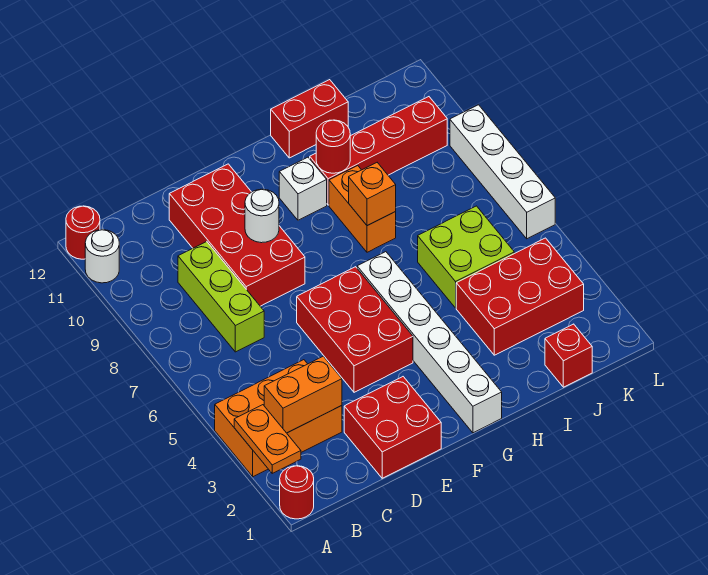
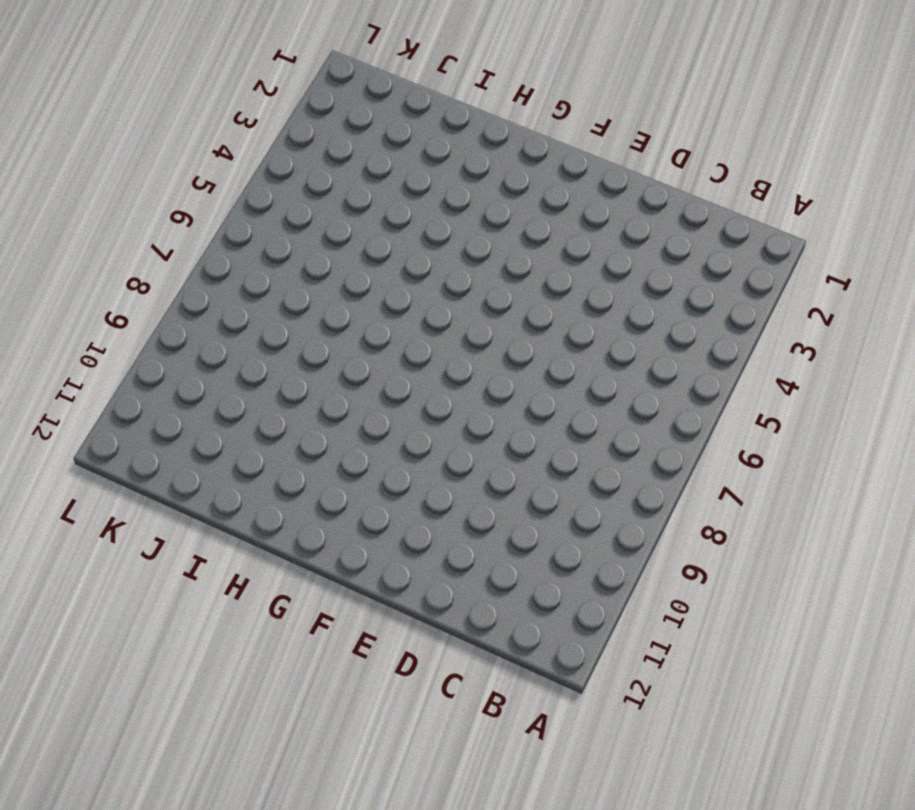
none -> red 1x1 round brick [280,466,314,519]
none -> orange 2x3 brick [215,360,342,477]
none -> white 1x1 round brick [85,230,119,283]

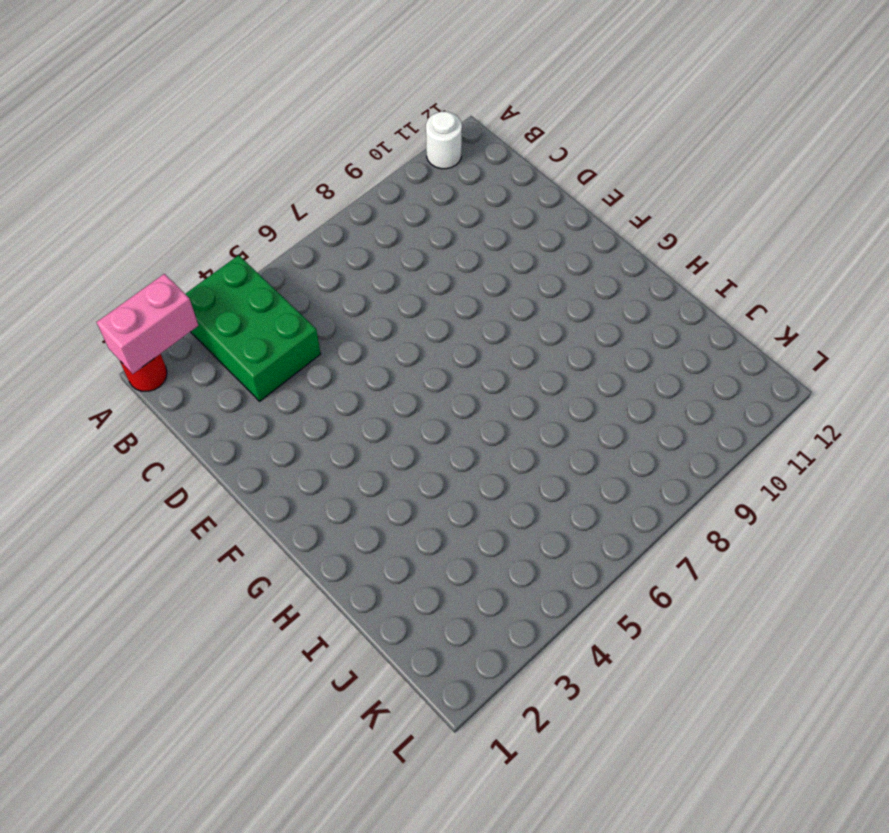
pink 1x2 brick [97,274,198,374] -> orange 1x2 plate [234,405,301,473]
green 2x3 brick [186,255,321,401] -> orange 2x3 brick [215,360,342,477]
none -> red 1x1 round brick [66,206,100,259]
none -> lime 1x3 brick [178,242,264,352]
none -> red 2x2 brick [344,377,441,478]

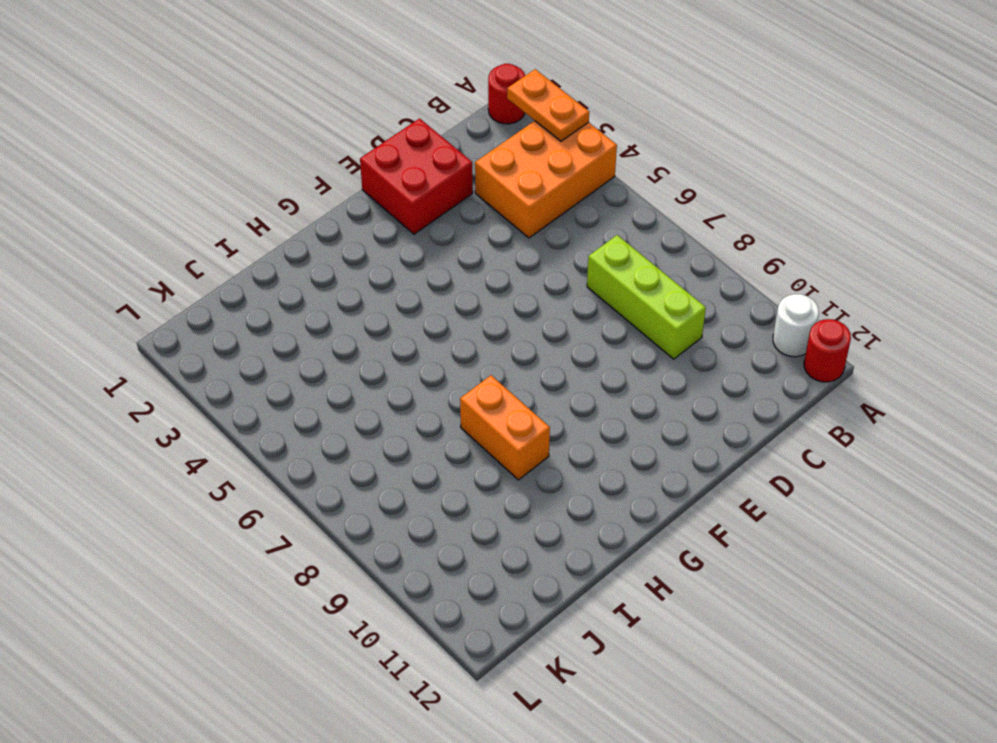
none -> red 2x4 brick [169,164,305,306]
none -> red 2x3 brick [297,267,413,392]
none -> white 1x6 brick [357,252,502,433]

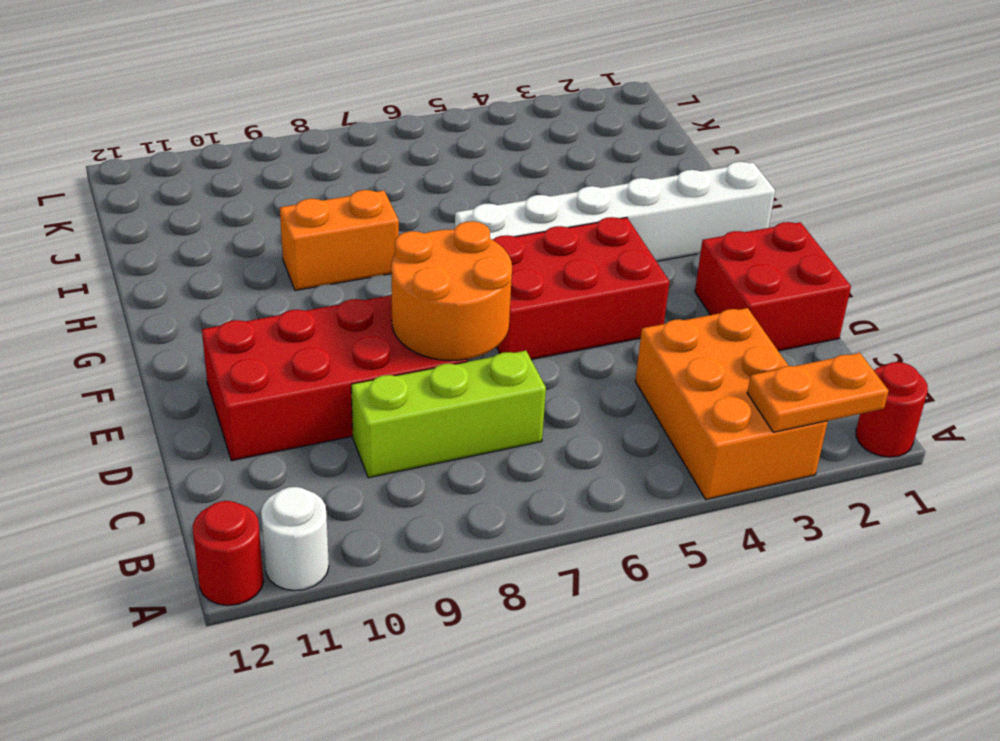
orange 2x2 round brick [391,221,512,360] -> none
none -> white 1x1 brick [279,157,327,220]
none -> red 1x4 brick [310,97,447,205]
none -> red 1x2 brick [271,80,348,158]

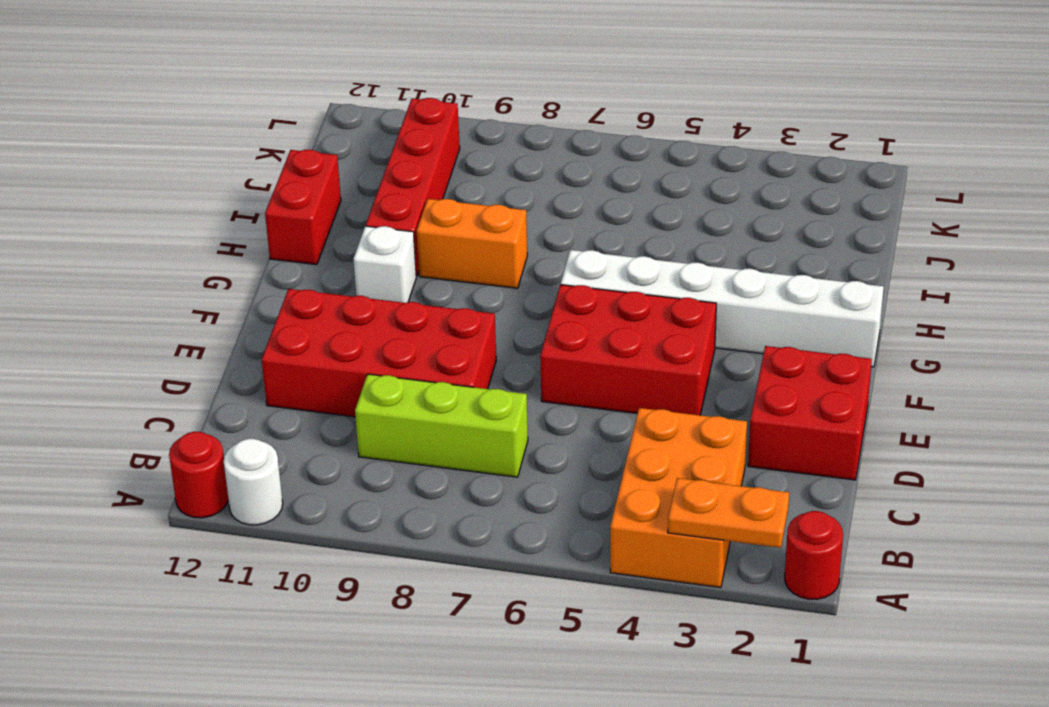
none -> red 2x3 brick [456,238,584,355]
none -> lime 2x2 brick [418,206,514,308]
none -> red 1x1 brick [545,324,592,387]

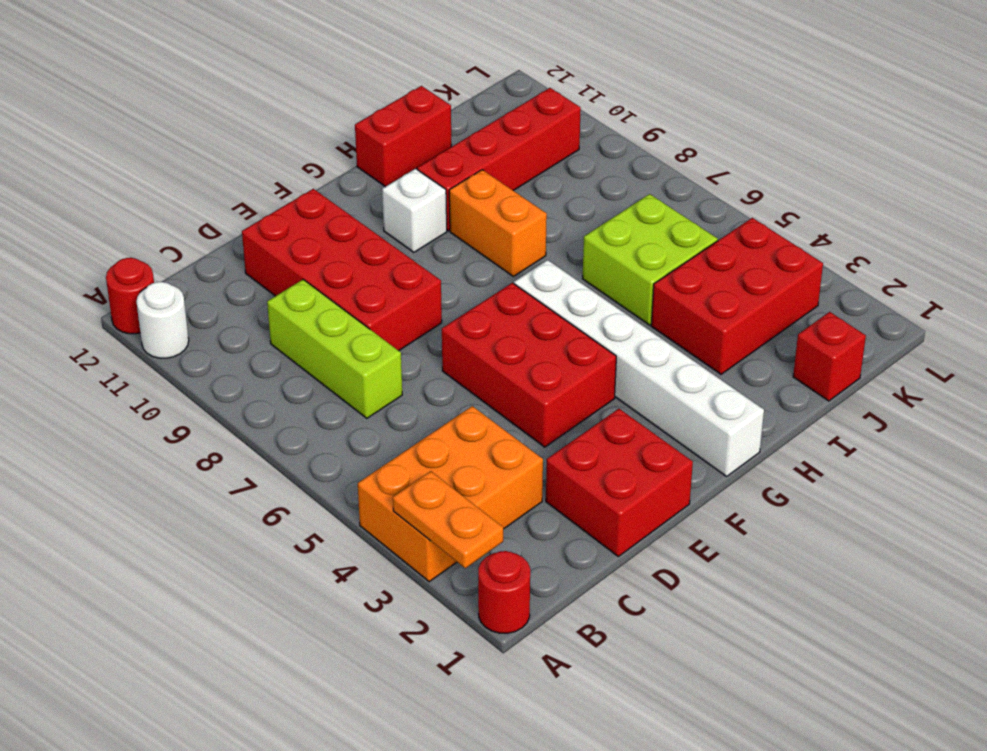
none -> white 1x4 brick [450,105,555,239]
none -> orange 1x2 brick [264,356,342,433]
none -> white 1x1 round brick [245,189,279,243]

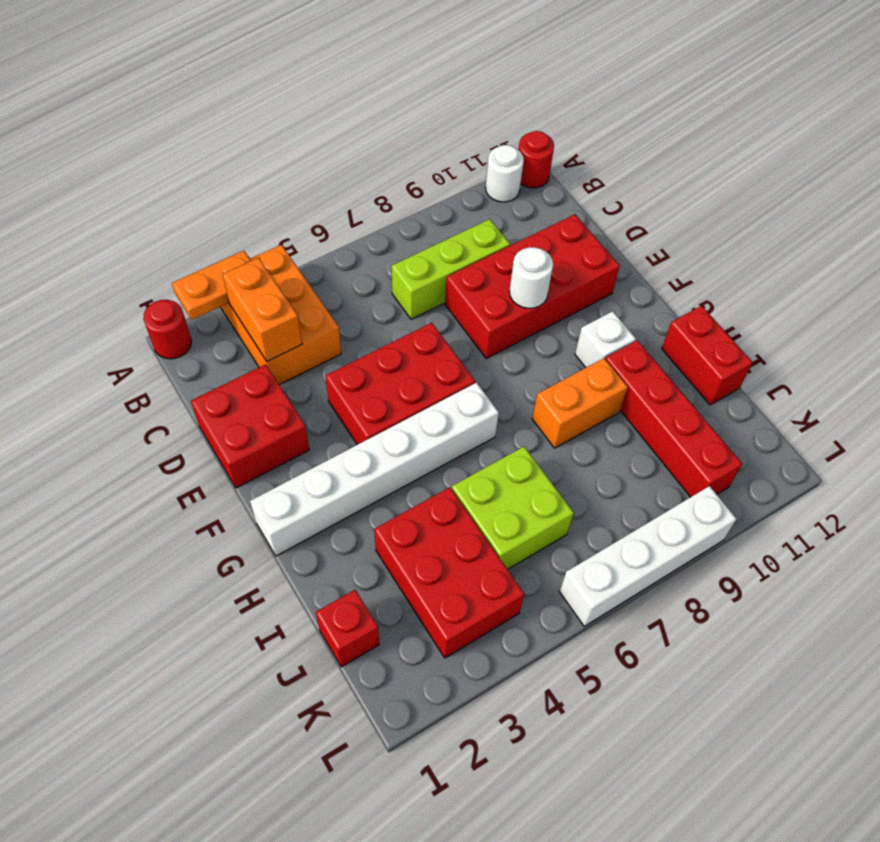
none -> orange 1x1 brick [349,163,396,226]
none -> red 1x1 round brick [316,120,350,173]

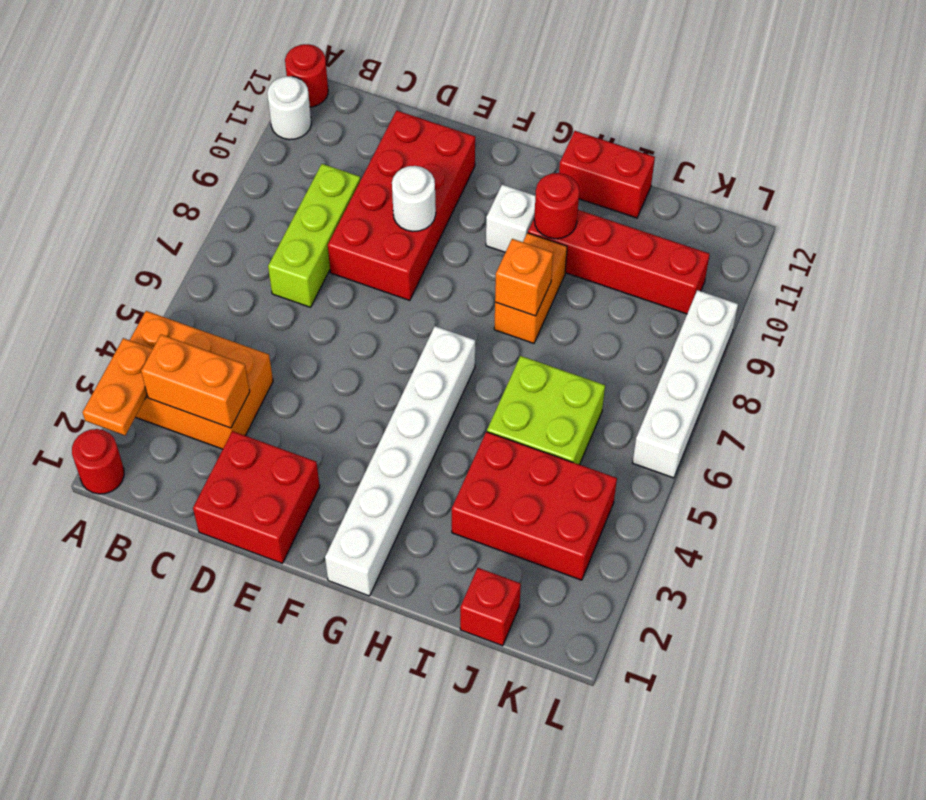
none -> red 2x3 brick [297,267,413,392]

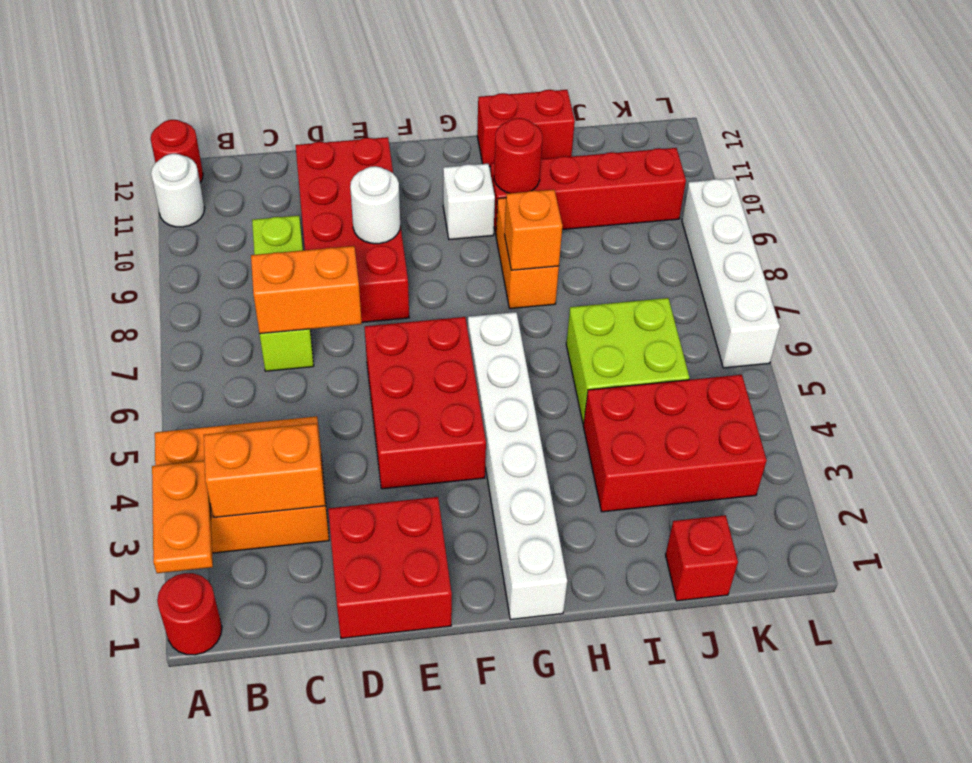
orange 1x2 brick [251,246,362,334] -> none

